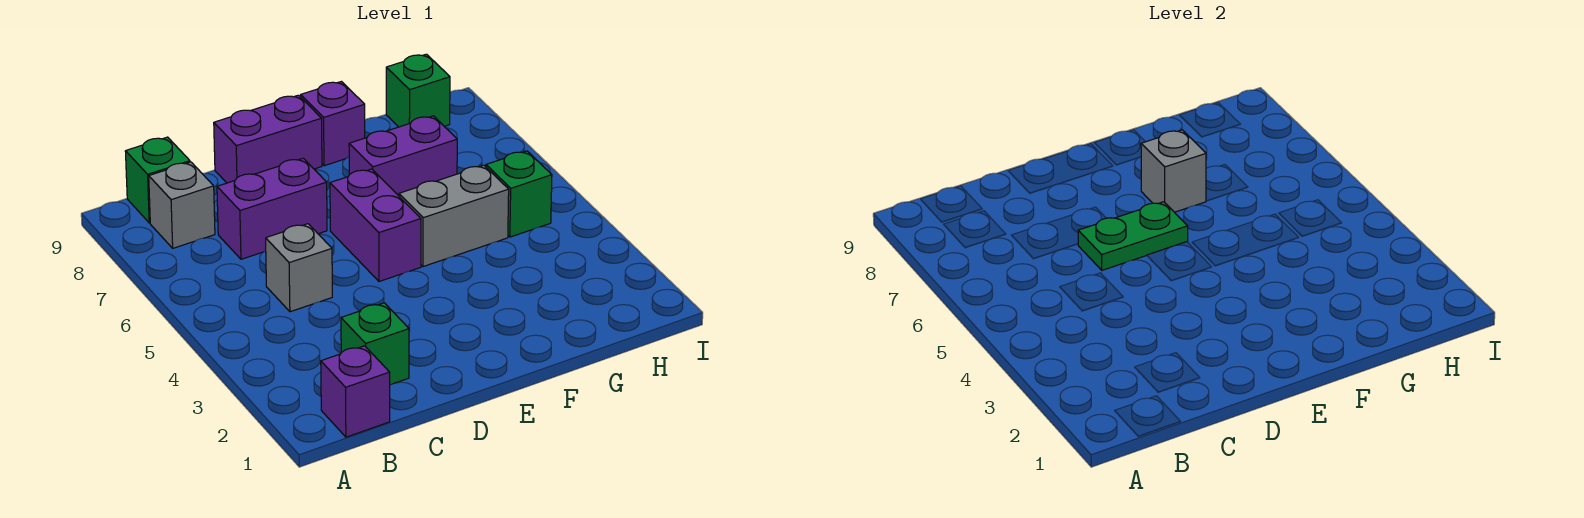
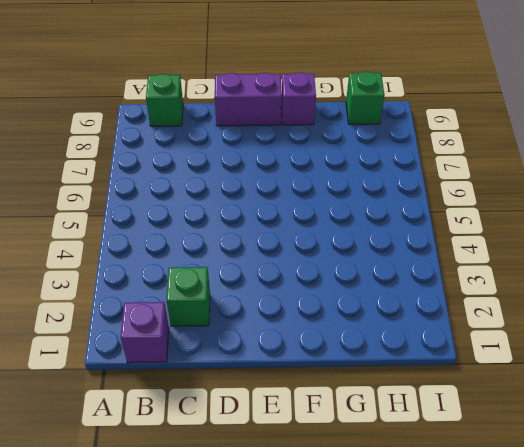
none -> grey 1x1 brick [149,162,215,248]
none -> grey 1x1 brick [266,224,332,312]
none -> purple 1x2 brick [217,158,327,259]

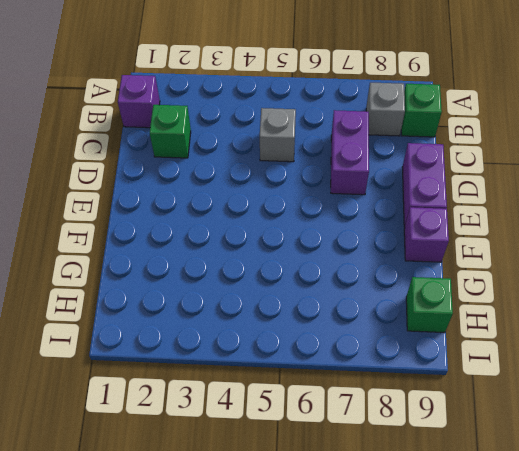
none -> purple 1x2 brick [330,169,421,281]
none -> grey 1x2 brick [399,165,509,267]
none -> purple 1x2 brick [349,116,457,196]

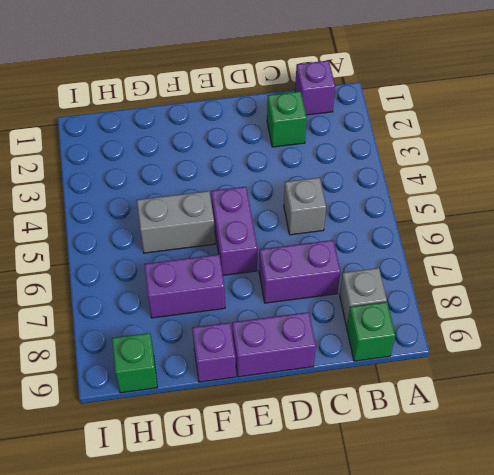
none -> green 1x1 brick [486,151,552,237]
none -> green 1x2 plate [1078,202,1188,270]
none -> grey 1x1 brick [1141,130,1206,212]

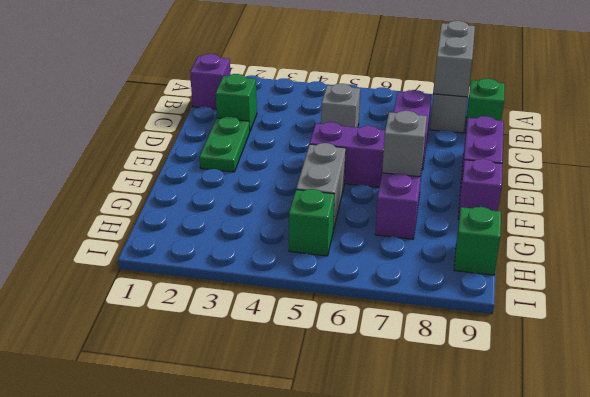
grey 1x2 brick [433,21,475,97] -> none
green 1x2 plate [199,117,250,172] -> green 1x2 plate moved to [1078,202,1188,270]

